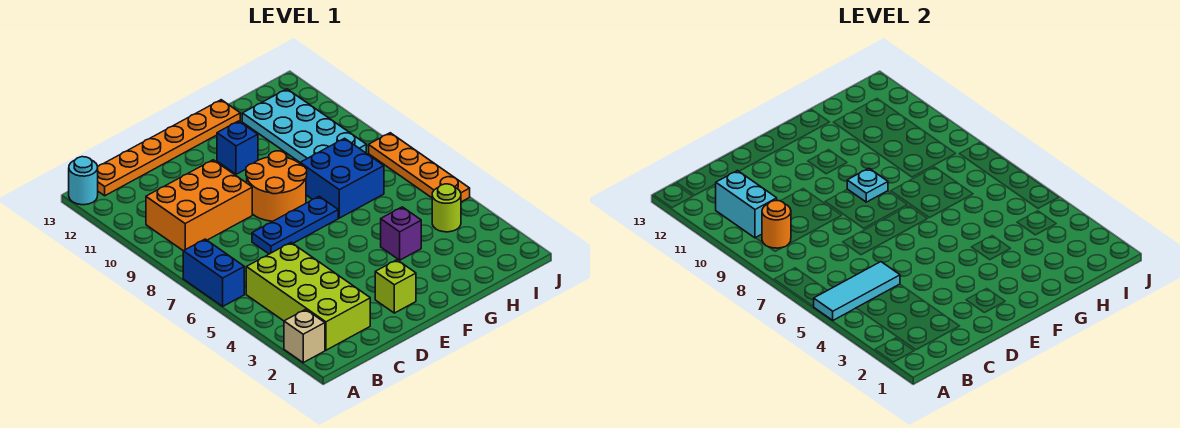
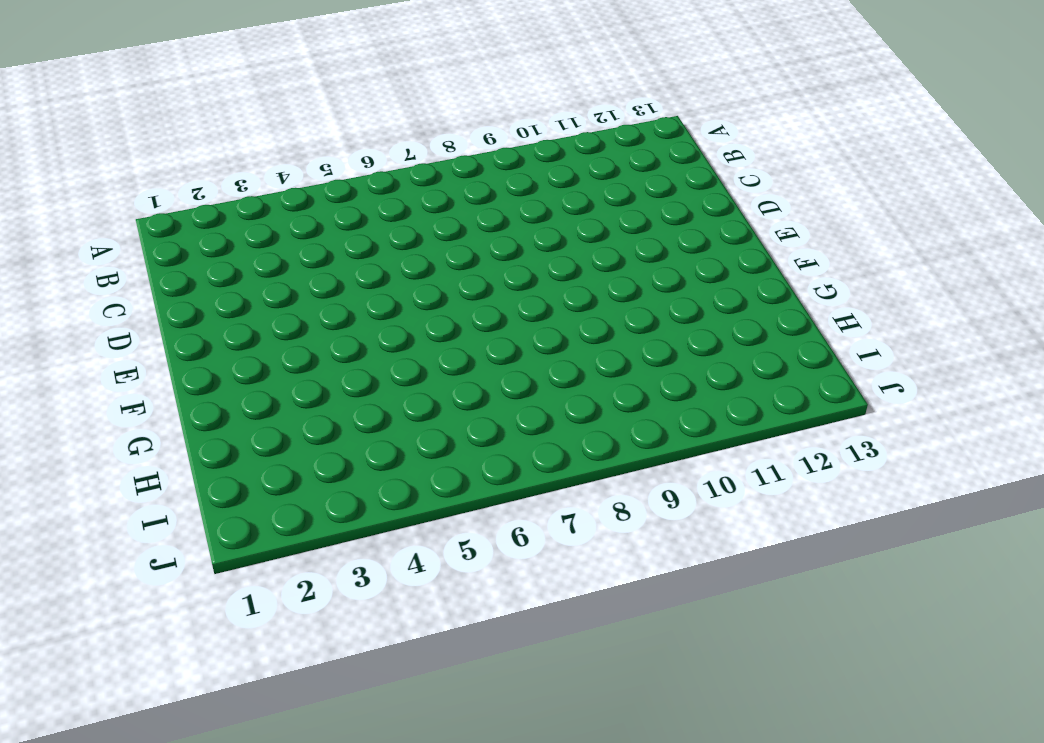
none -> tan 1x1 brick [284,309,325,363]
none -> blue 1x2 brick [183,239,244,306]
none -> cyan 1x1 round brick [69,157,98,205]

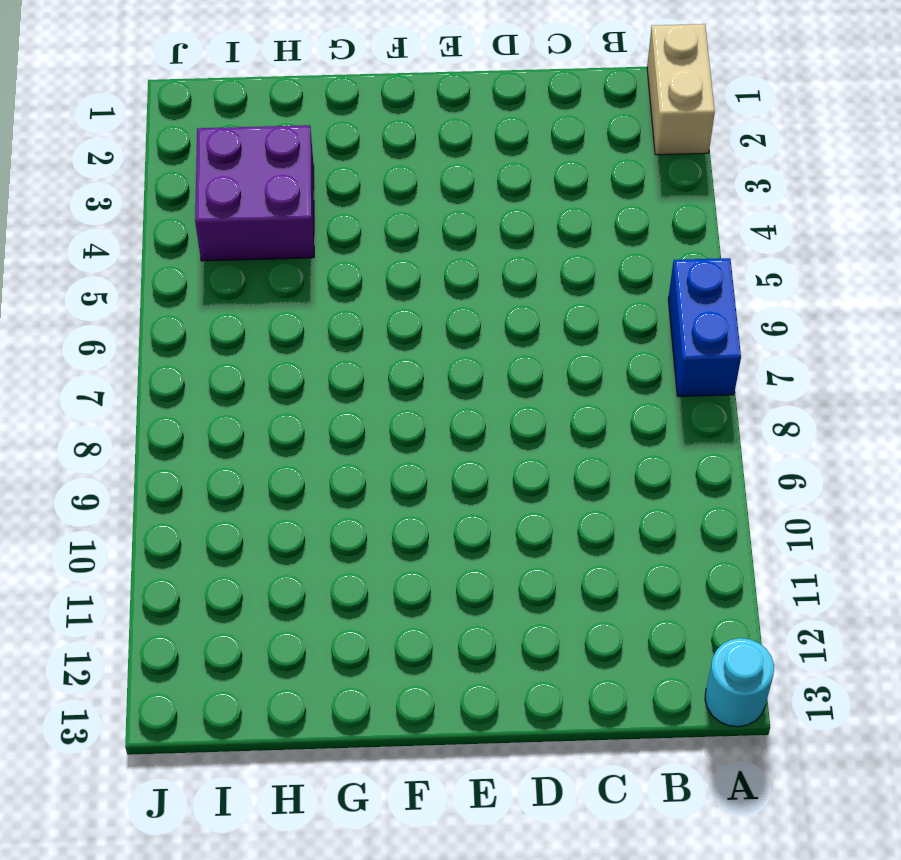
tan 1x2 brick [647,24,715,155] -> tan 1x1 brick [284,309,325,363]
purple 2x2 brick [195,125,314,261] -> lime 1x1 round brick [432,184,461,232]
none -> lime 2x4 brick [246,243,370,350]
none -> orange 2x3 brick [146,160,252,251]
none -> orange 1x6 plate [98,100,240,196]

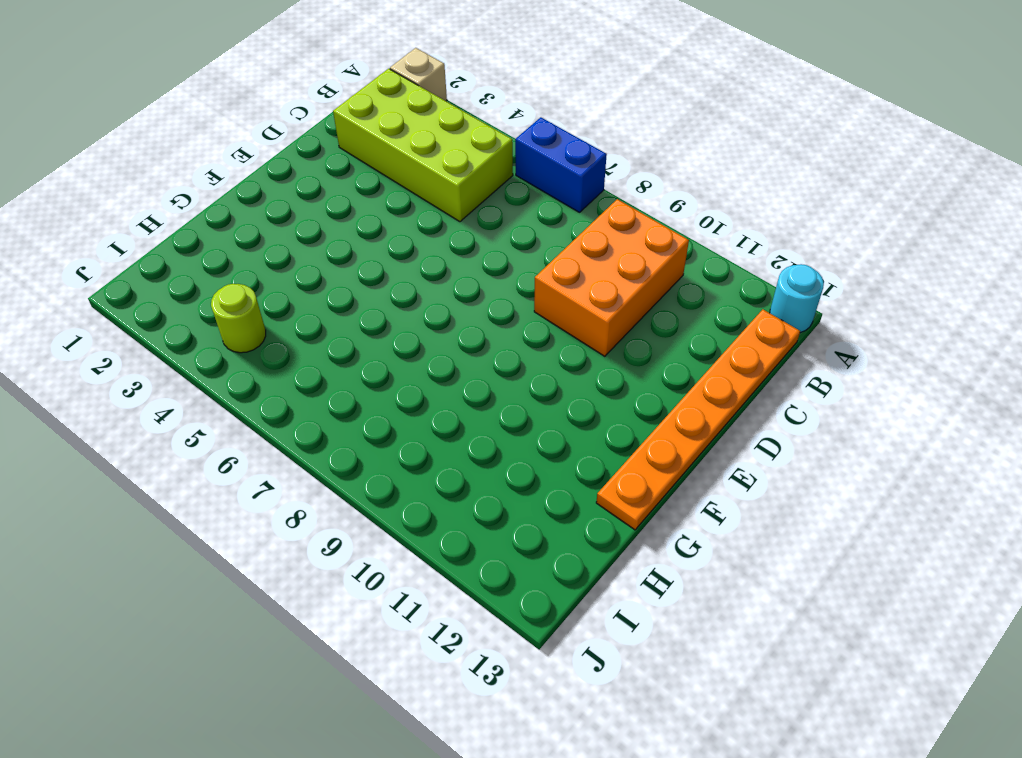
none -> blue 1x3 plate [252,196,338,254]
none -> lime 1x1 brick [375,260,416,313]
none -> orange 2x2 round brick [246,151,307,221]

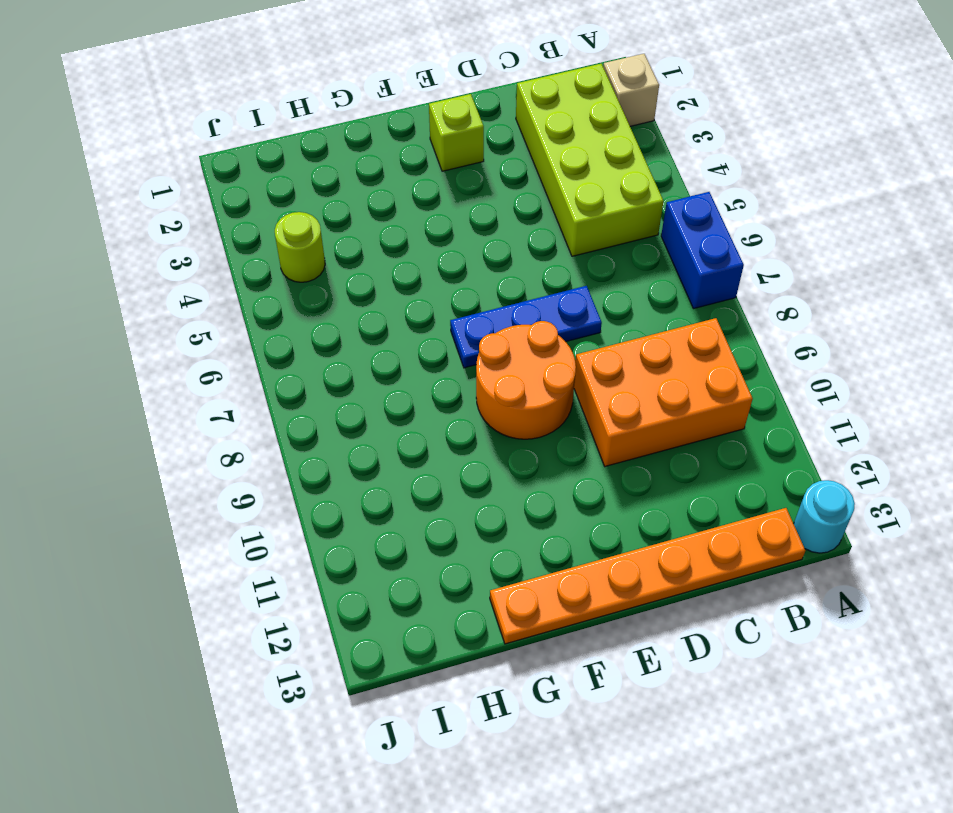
none -> blue 1x1 brick [217,121,258,174]
none -> purple 1x1 brick [381,207,421,260]
none -> blue 2x2 brick [300,138,384,218]

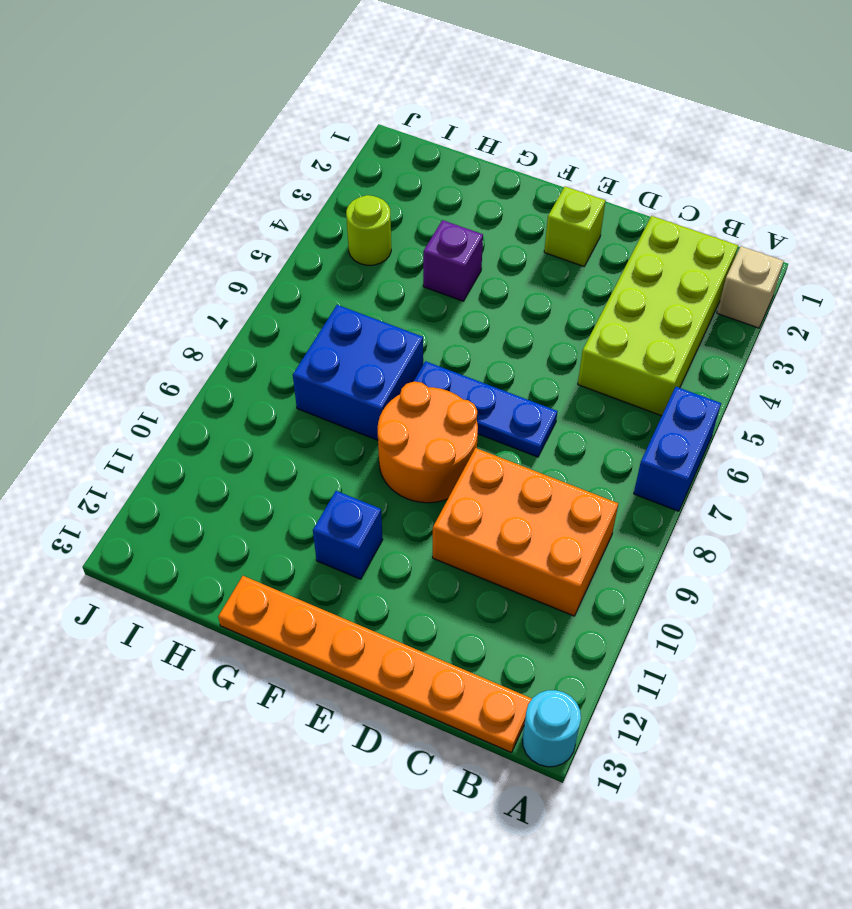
none -> cyan 2x4 plate [242,89,366,162]
none -> orange 1x4 plate [369,133,470,202]
none -> cyan 1x3 tile [814,262,900,320]

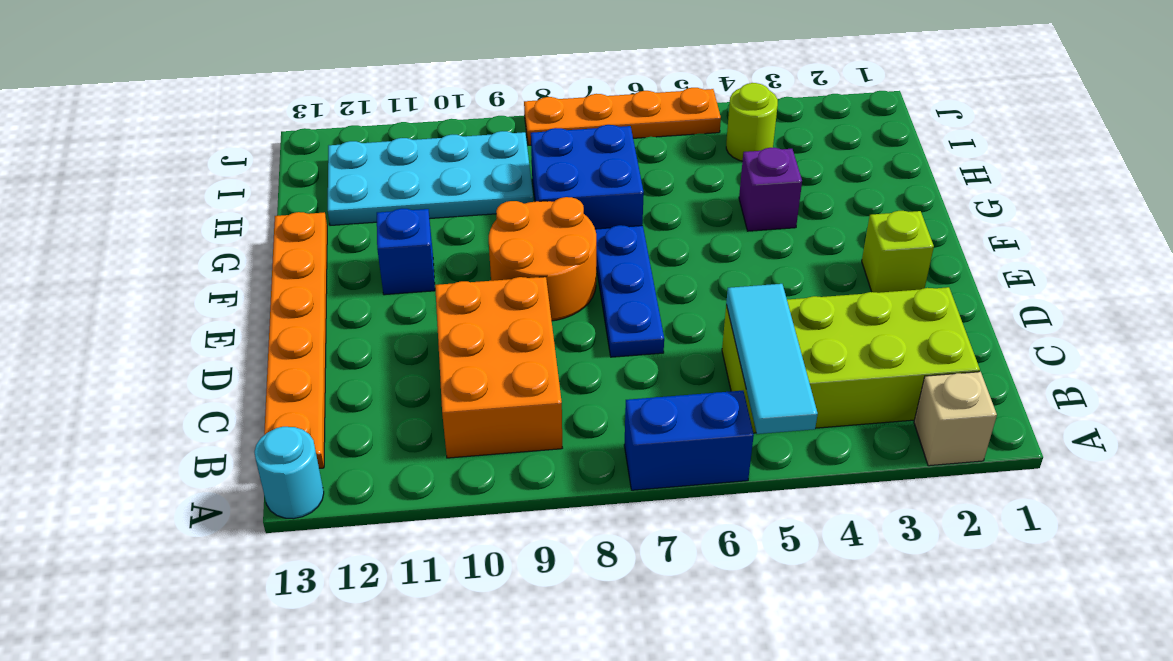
none -> orange 1x1 round brick [762,201,791,248]
none -> cyan 1x2 brick [716,171,777,238]
none -> cyan 1x1 plate [847,168,888,202]

